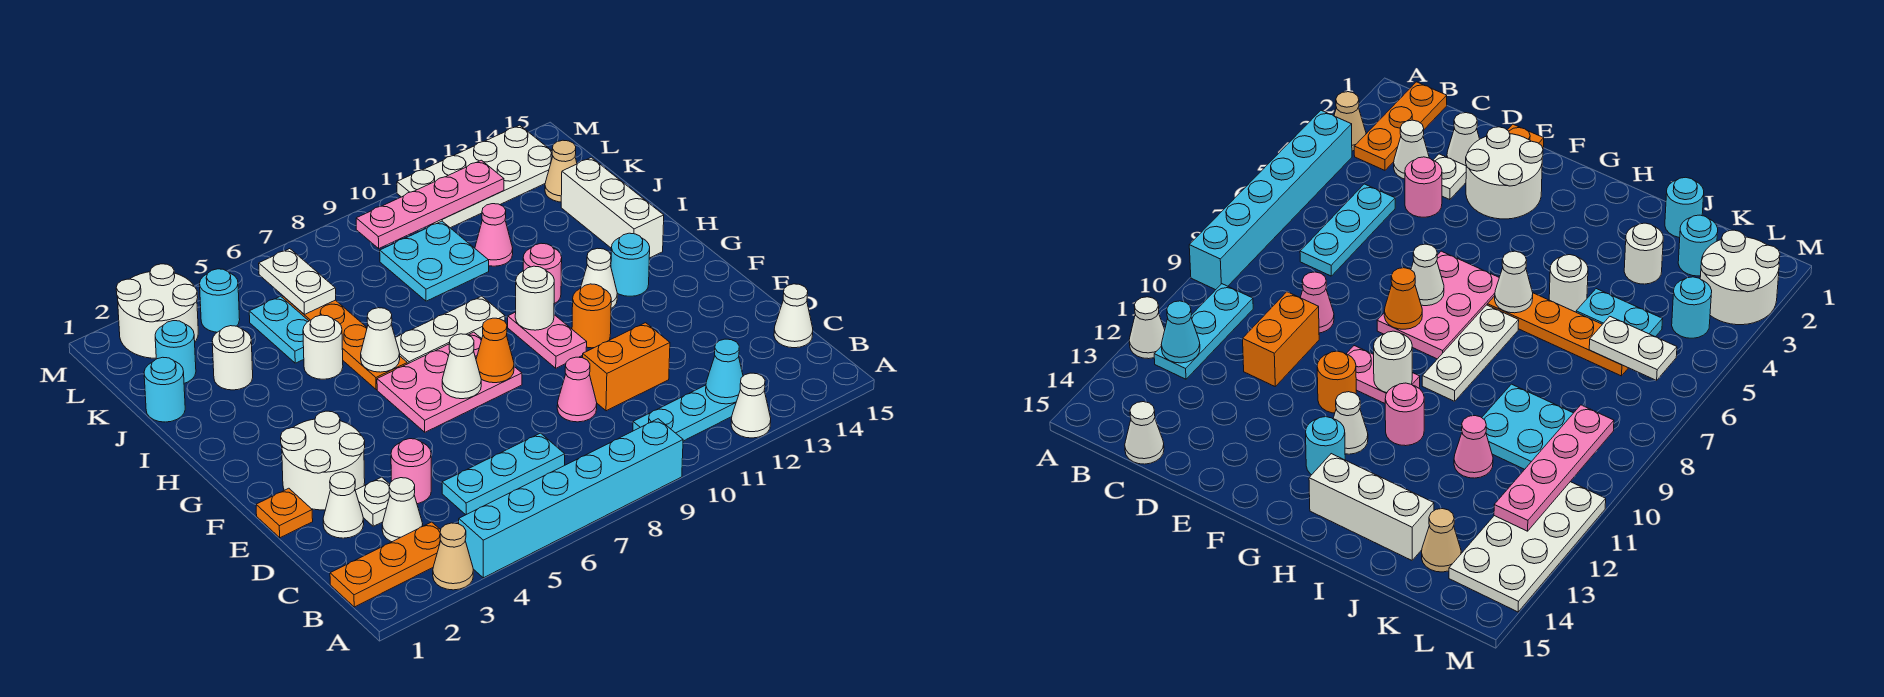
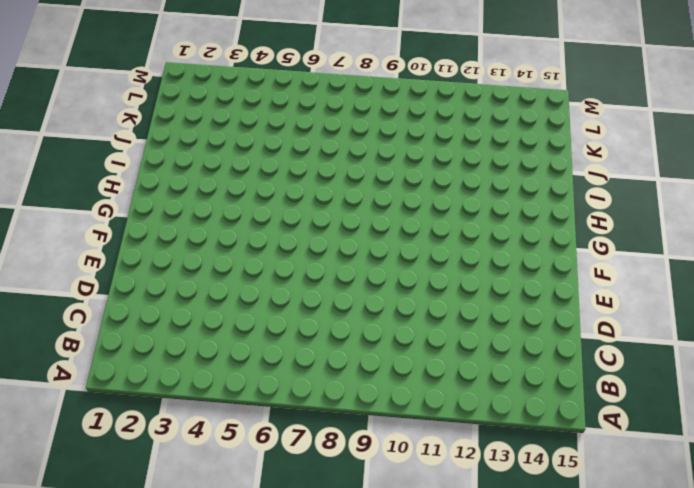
none -> tan 1x1 cone [433,523,473,590]
none -> cyan 1x6 brick [459,419,683,578]
none -> white 1x1 cone [731,373,771,438]
none -> orange 1x3 plate [330,522,441,607]

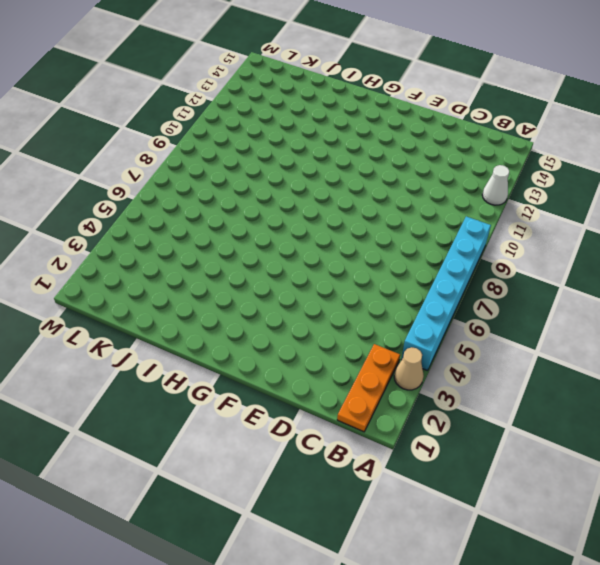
none -> cyan 1x3 plate [633,385,736,441]
none -> white 1x1 cone [382,478,423,542]
none -> cyan 1x3 plate [442,433,565,515]
none -> white 1x1 cone [774,284,813,348]

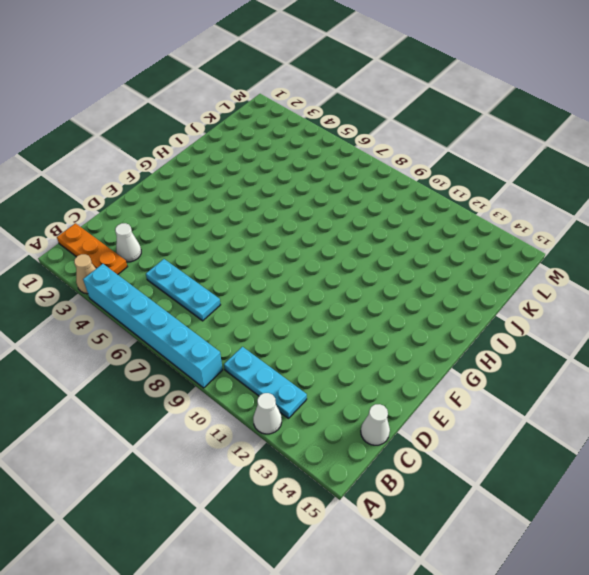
none -> white 1x1 cone [323,472,364,538]
none -> white 1x1 plate [355,477,390,526]
none -> pink 1x1 round brick [391,439,431,504]
none -> pink 1x1 cone [557,357,597,422]

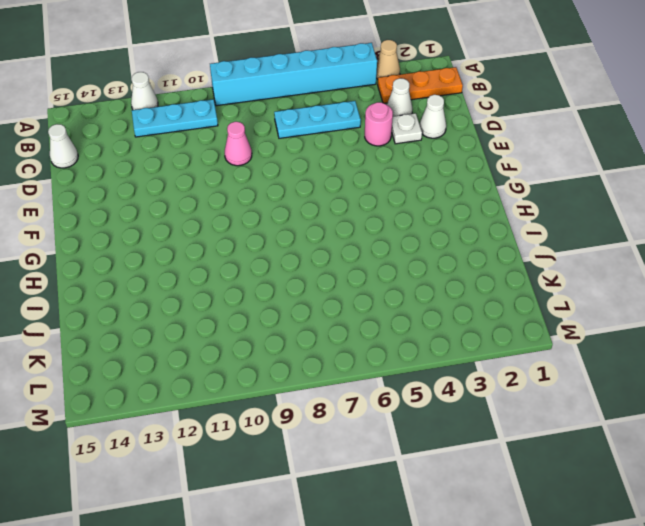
none -> orange 1x2 brick [583,323,670,411]
none -> orange 1x1 plate [256,488,313,538]
none -> white 2x2 round brick [281,411,365,510]
none -> pink 2x3 plate [377,332,522,432]

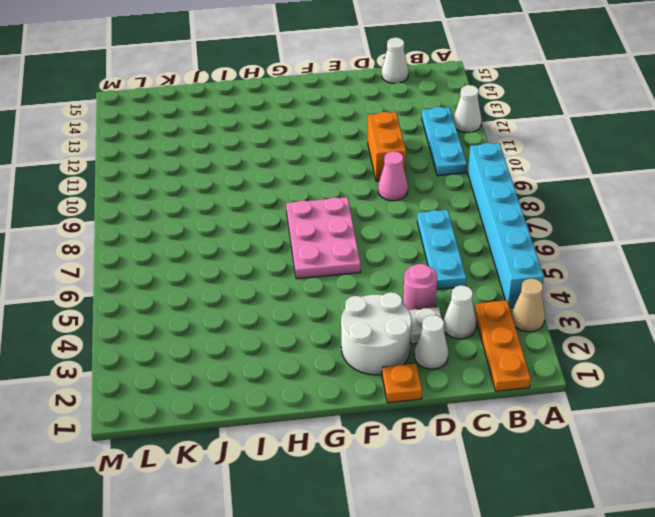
none -> pink 1x2 plate [508,312,587,368]
none -> orange 1x1 round brick [572,284,611,348]
none -> white 1x1 cone [581,248,617,308]
none -> cyan 1x1 round brick [611,233,650,296]

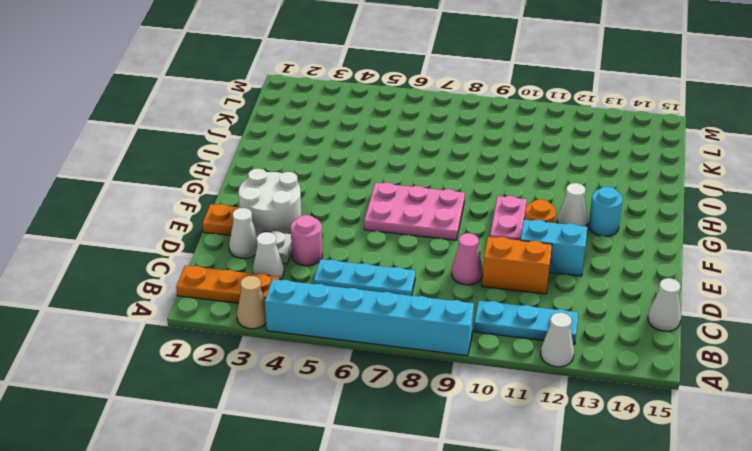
cyan 1x2 brick [521,219,587,276] -> none
none -> orange 1x4 plate [282,296,407,390]
none -> white 1x3 plate [395,296,505,364]
none -> pink 1x1 round brick [523,243,562,304]
none -> white 1x3 brick [561,157,664,258]

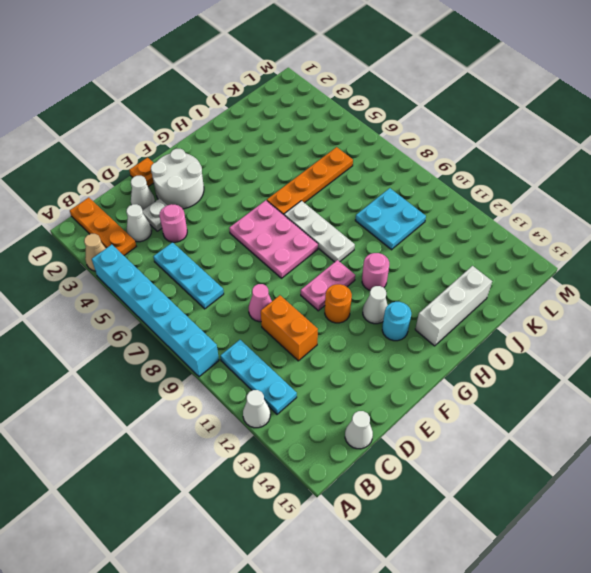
none -> white 1x1 round brick [303,315,343,379]
none -> cyan 1x1 round brick [144,357,185,422]
none -> white 1x1 round brick [212,326,253,390]
none -> cyan 1x2 plate [249,296,309,363]

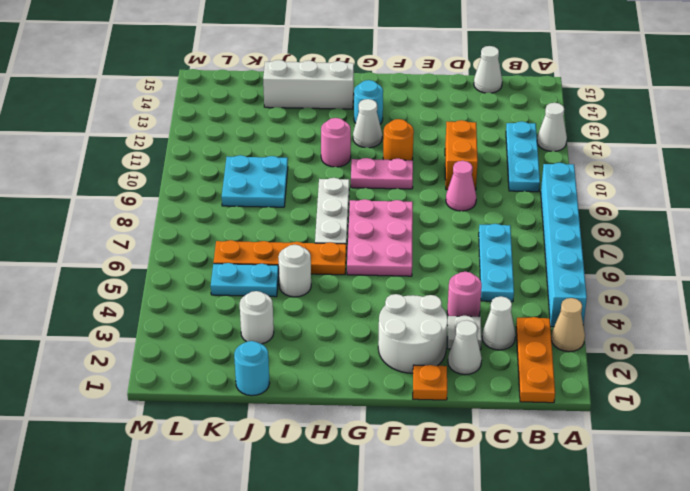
none -> pink 1x1 cone [475,204,513,266]
none -> cyan 1x1 round brick [155,321,196,383]
none -> tan 1x1 cone [545,140,577,202]
none -> white 2x2 round brick [116,264,198,358]

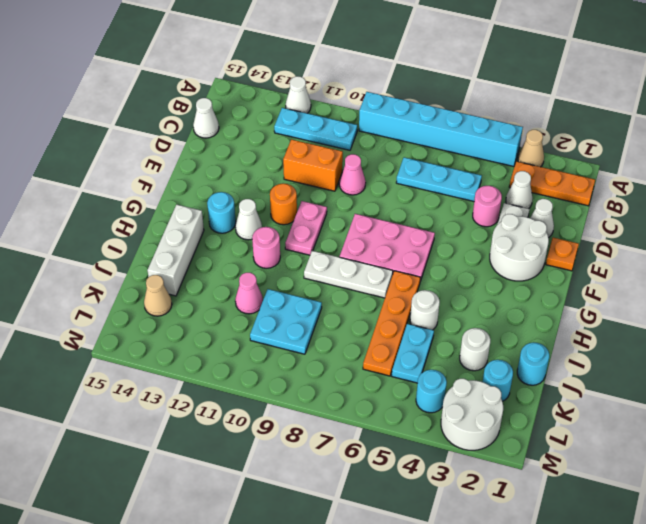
none -> white 2x4 plate [397,125,553,228]
none -> cyan 1x1 cone [706,339,743,404]
none -> white 1x1 cone [442,334,481,399]
none -> orange 1x1 cone [476,318,514,383]

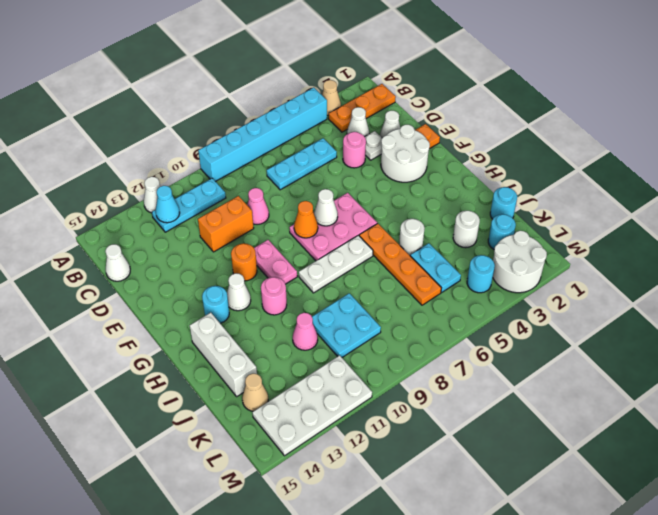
none -> white 1x1 round brick [515,266,554,330]
none -> white 1x1 cone [361,308,400,372]
none -> white 1x2 plate [259,249,336,314]
none -> pink 1x4 plate [356,160,504,248]

